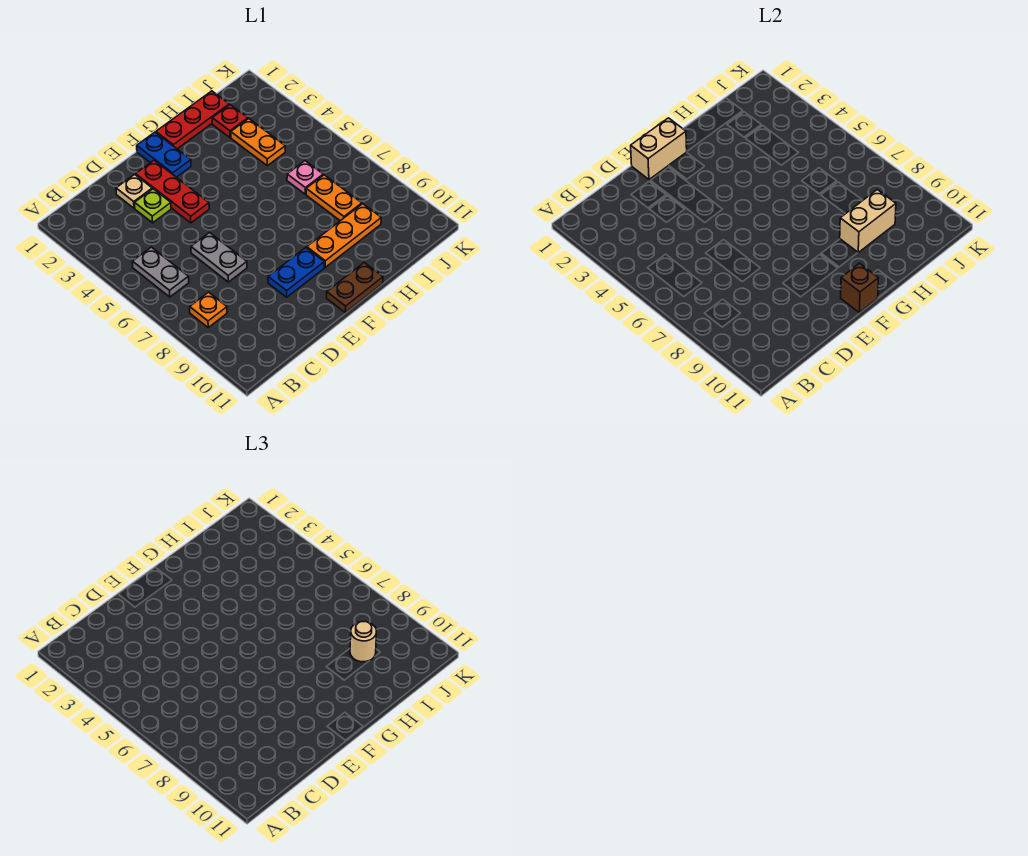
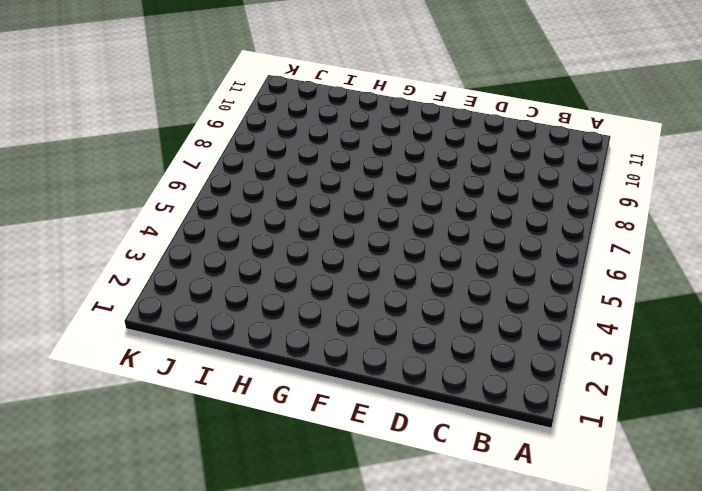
none -> grey 1x2 plate [133,247,189,297]
none -> orange 1x1 plate [190,292,227,327]
none -> tan 1x1 plate [116,174,152,208]

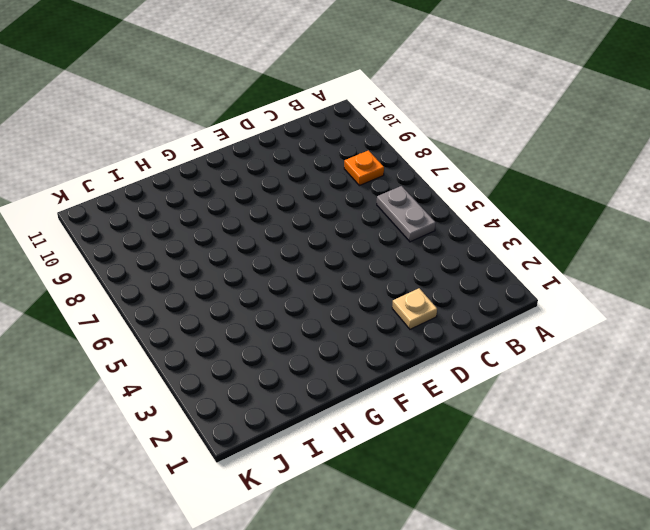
none -> lime 1x1 plate [135,189,171,223]
none -> grey 1x2 plate [191,233,247,282]
none -> red 1x3 plate [136,160,209,223]

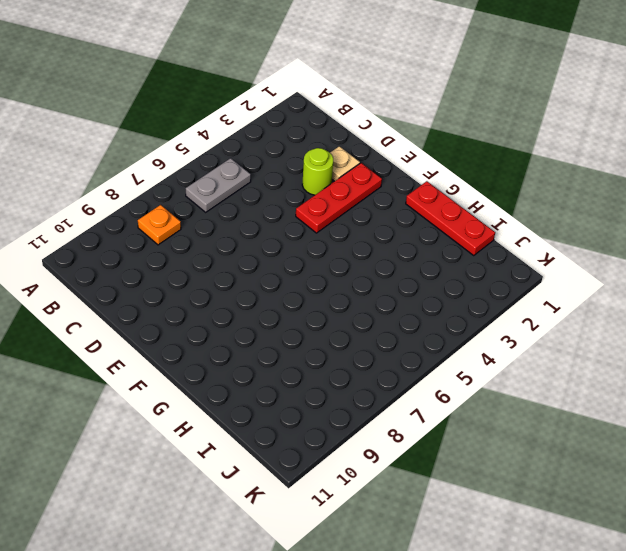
lime 1x1 round brick [302,148,333,195] -> lime 1x1 plate [135,189,171,223]
none -> grey 1x2 plate [191,233,247,282]
none -> blue 1x2 plate [268,248,324,297]
none -> blue 1x2 plate [137,132,191,177]

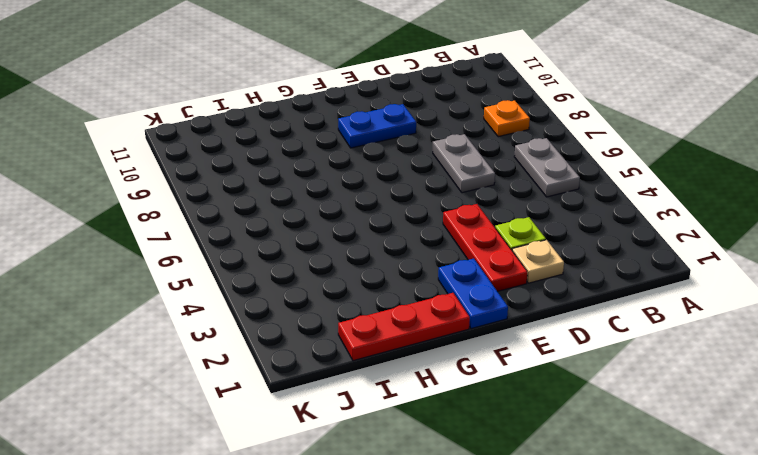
none -> brown 1x2 plate [327,263,383,313]
none -> orange 1x3 plate [307,204,381,267]
none -> red 1x1 plate [212,105,248,137]

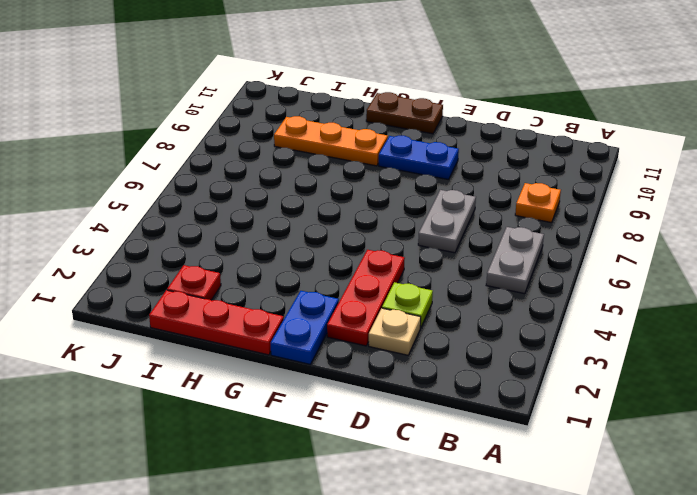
none -> orange 1x2 plate [231,119,285,166]
none -> pink 1x1 plate [287,161,323,194]
none -> orange 1x2 plate [306,175,362,221]

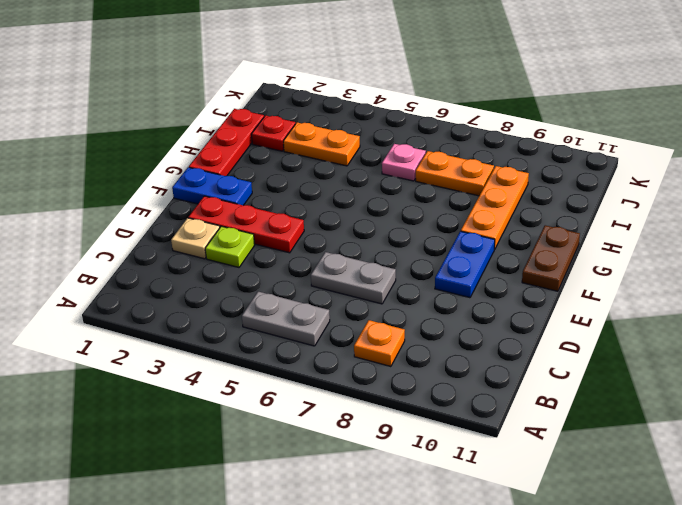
none -> tan 1x2 brick [631,118,687,179]
none -> brown 1x1 brick [841,263,878,313]
none -> tan 1x2 brick [840,190,896,252]

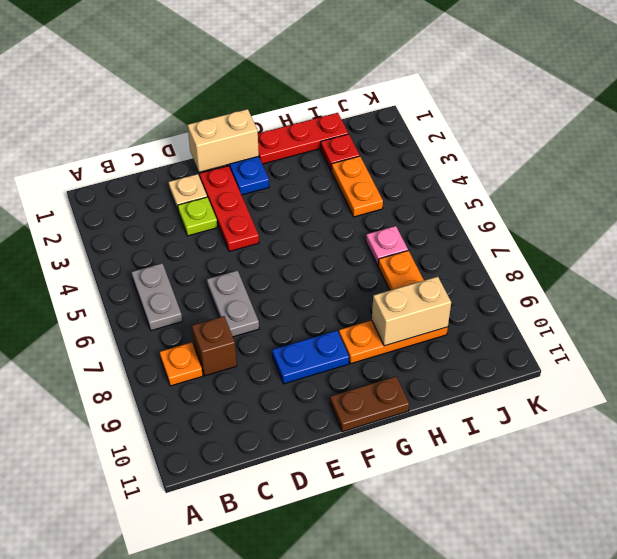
brown 1x1 brick [192,316,237,376] -> brown 1x1 brick moved to [841,263,878,313]
none -> tan 1x1 round brick [350,622,377,662]

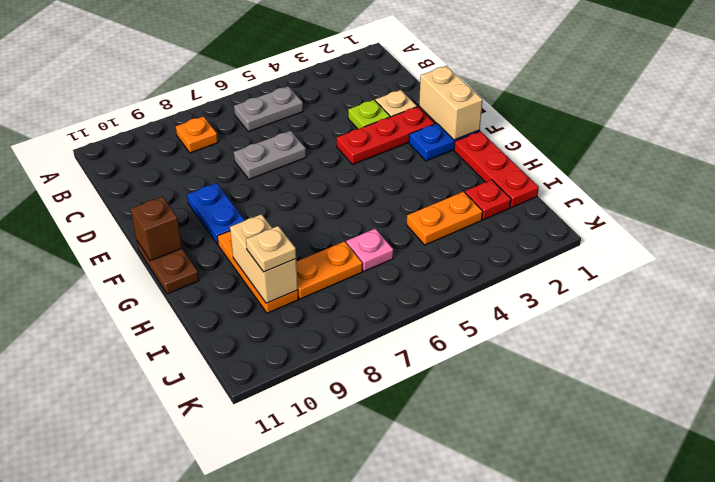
tan 1x1 plate [246,226,296,272] -> tan 1x1 round brick [350,622,377,662]

